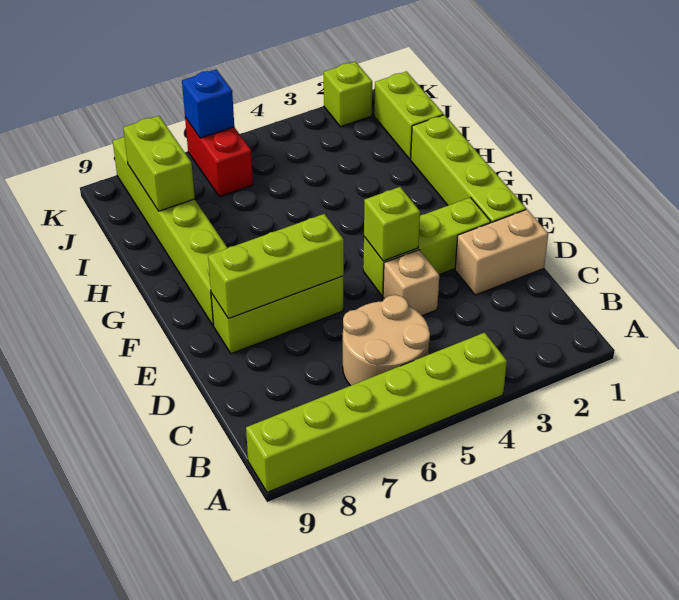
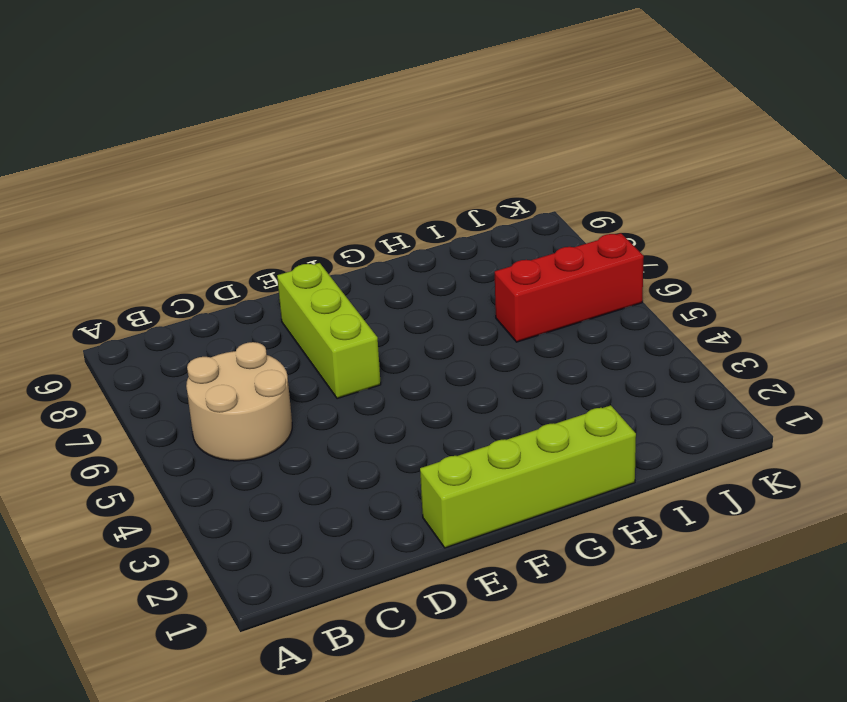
red 1x3 brick [495,233,644,342] -> red 1x2 brick [185,117,253,197]
none -> lime 1x6 brick [246,333,507,492]
none -> tan 1x2 brick [455,210,548,295]
none -> tan 1x1 brick [383,250,439,316]

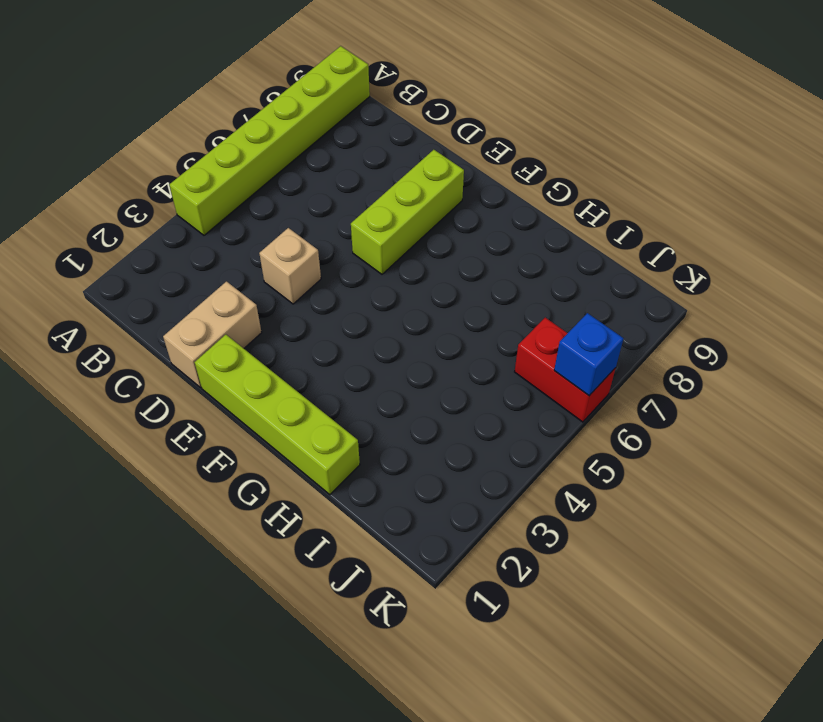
none -> tan 2x2 round brick [343,295,430,386]
none -> lime 1x3 brick [363,198,491,296]
none -> lime 1x6 brick [113,137,227,326]

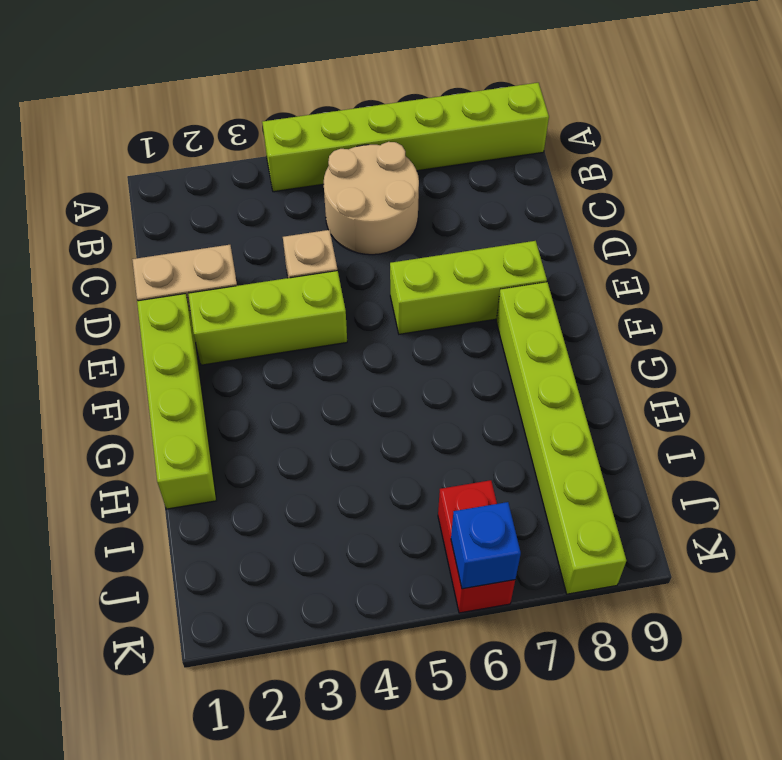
none -> lime 1x2 brick [374,71,443,159]
none -> lime 1x1 brick [324,61,372,127]
none -> lime 1x1 brick [364,187,420,261]

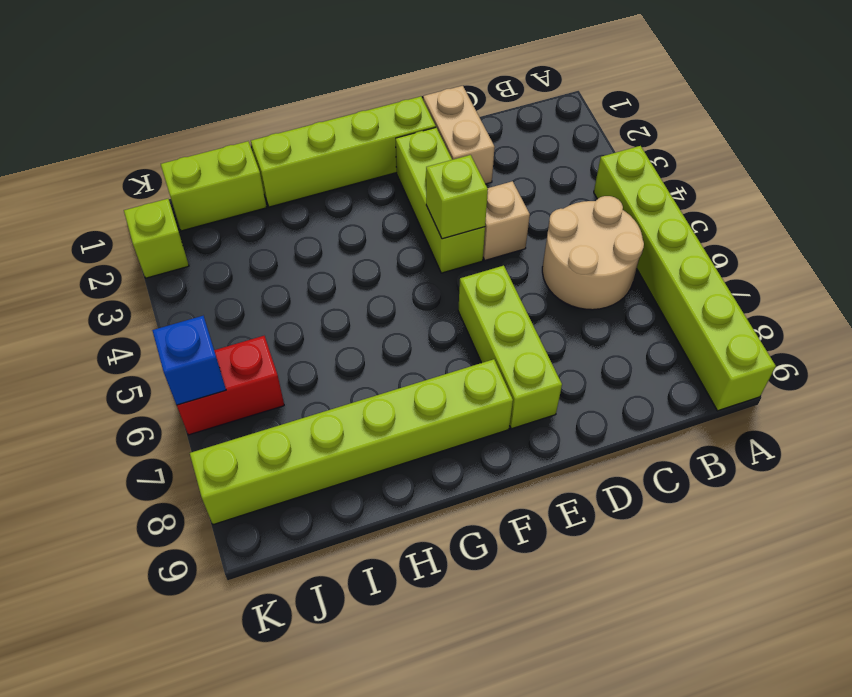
none -> lime 1x3 brick [208,214,344,318]
none -> lime 1x2 brick [123,116,195,211]

